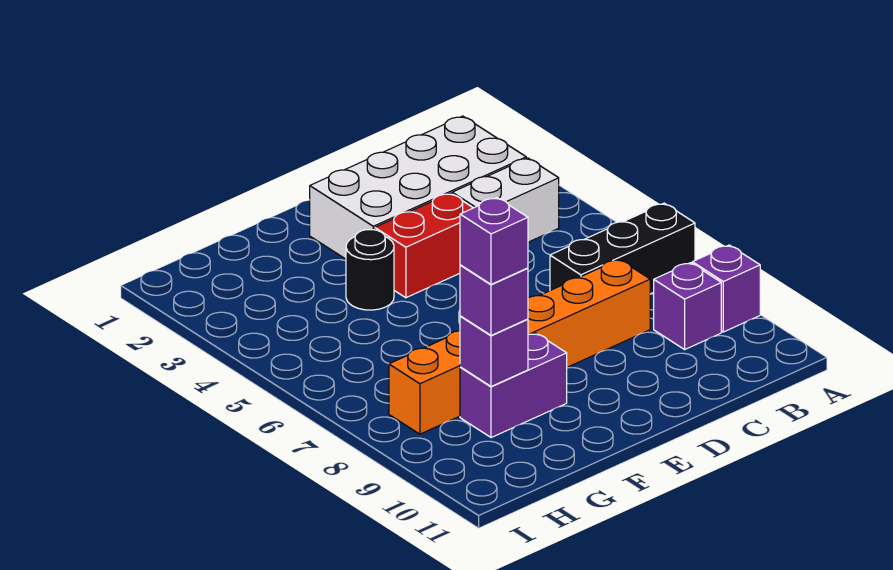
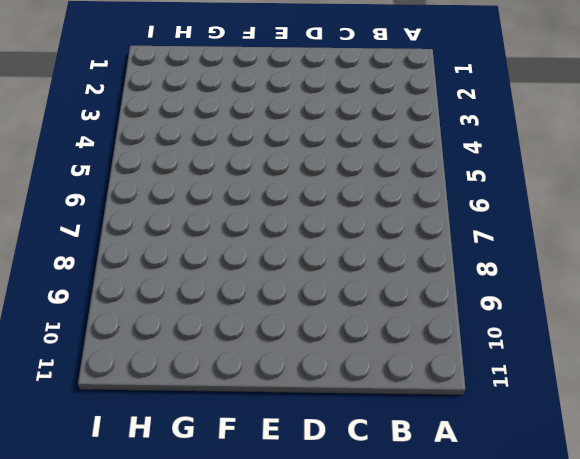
none -> black 1x3 brick [550,203,695,294]
none -> purple 1x1 brick [692,245,760,332]
none -> white 2x4 brick [310,116,526,259]

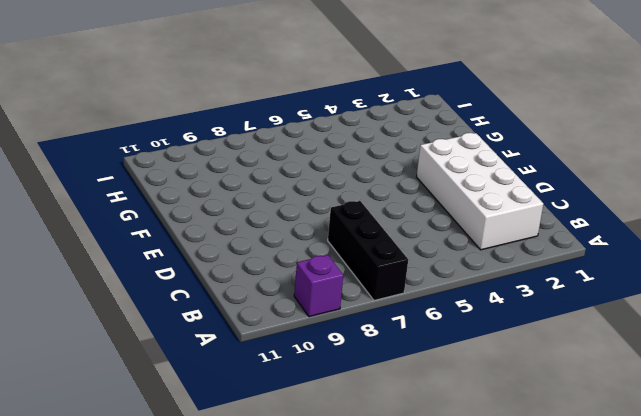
none -> white 1x2 brick [452,158,559,242]
none -> purple 1x1 brick [654,263,721,349]
none -> orange 1x6 brick [389,259,650,434]

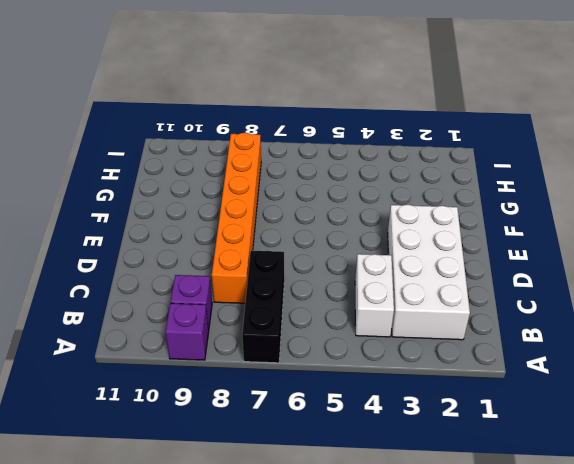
none -> red 1x2 brick [375,193,473,298]
none -> black 1x1 round brick [346,230,394,310]
none -> purple 1x2 brick [460,333,567,438]

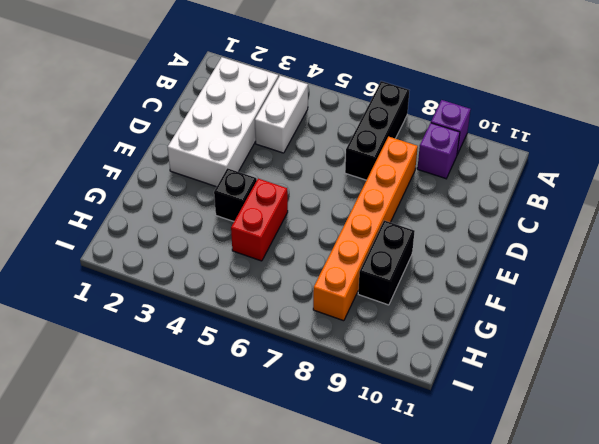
black 1x1 brick [214,168,257,221] -> black 1x1 round brick [346,230,394,310]
red 1x2 brick [231,179,288,261] -> red 1x2 brick moved to [375,193,473,298]
black 1x2 brick [358,220,415,305] -> purple 1x2 brick [460,333,567,438]
none -> purple 1x1 brick [460,316,528,387]
none -> purple 1x1 brick [460,265,528,335]
none -> purple 1x1 brick [460,198,528,284]

